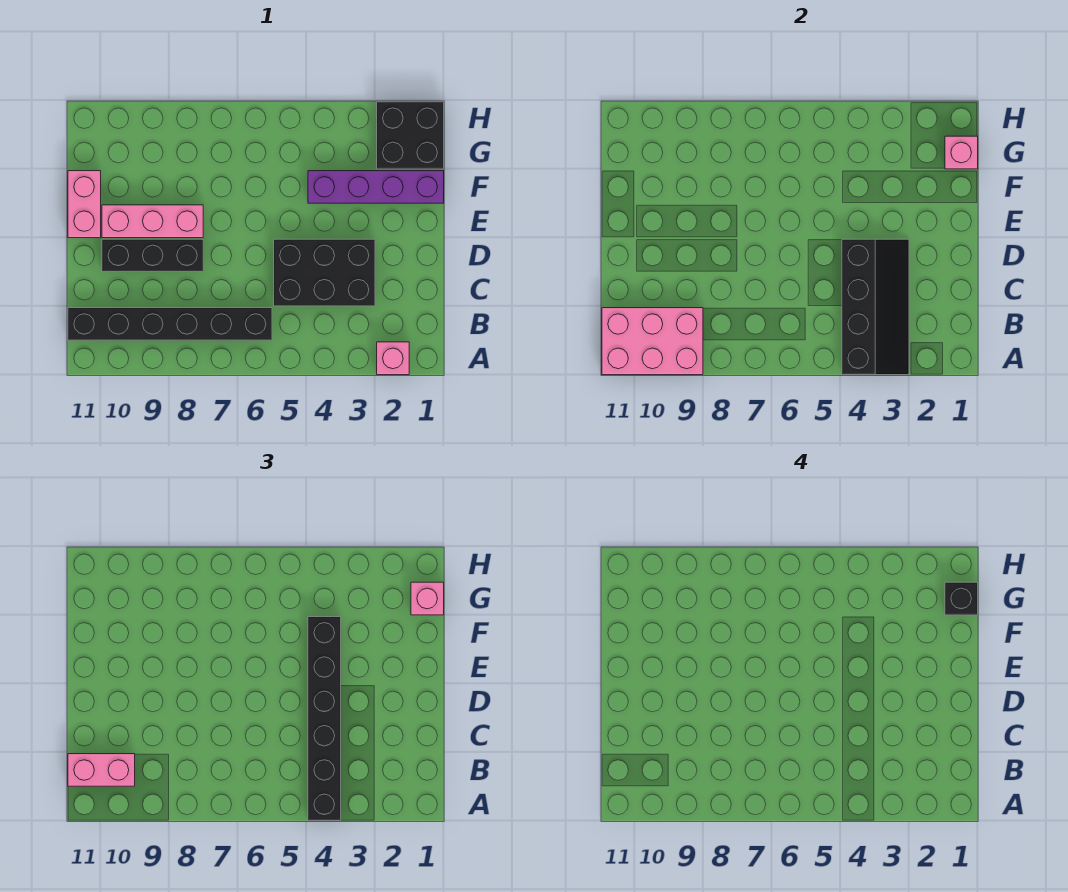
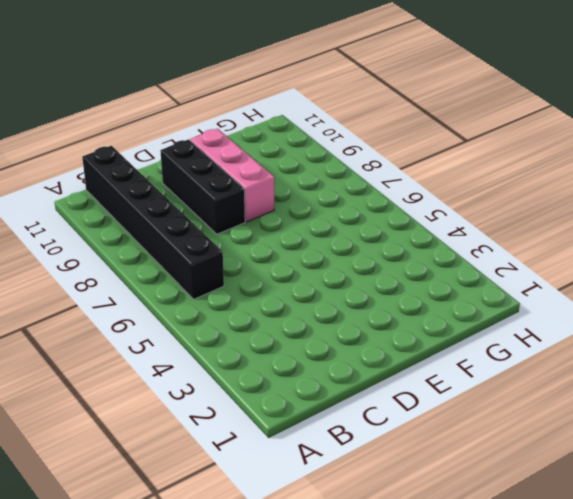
none -> pink 1x1 brick [377,342,409,375]
none -> black 2x3 brick [274,239,375,306]
none -> pink 1x2 brick [68,171,101,238]

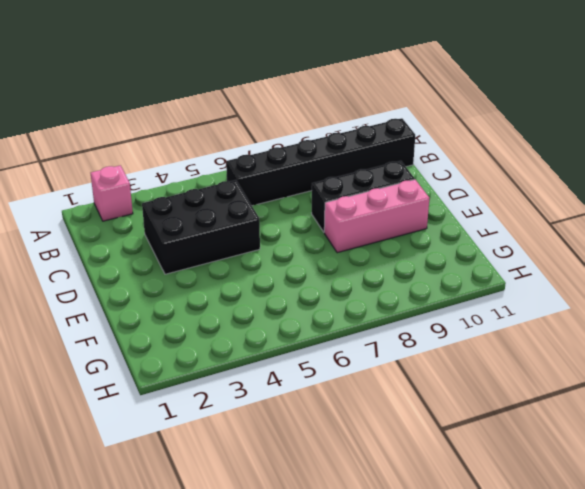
none -> pink 1x2 brick [68,171,101,238]
none -> purple 1x4 brick [308,171,444,203]
none -> black 2x2 brick [377,102,444,169]

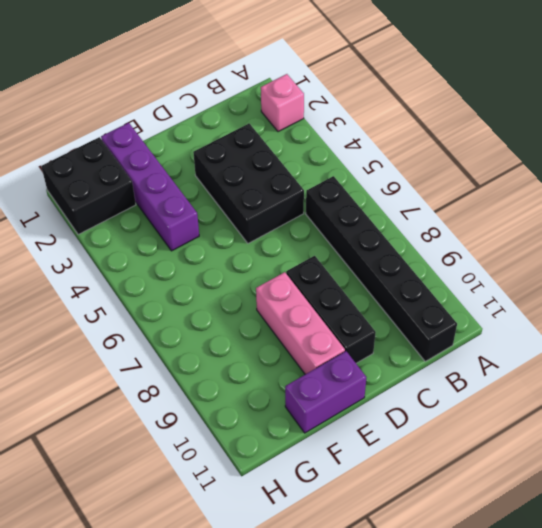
purple 1x2 brick [285,351,367,433] -> pink 1x2 brick [68,171,101,238]
none -> black 2x4 slope [842,239,909,375]
none -> pink 2x3 brick [602,308,703,375]
none -> pink 1x1 brick [945,136,978,169]

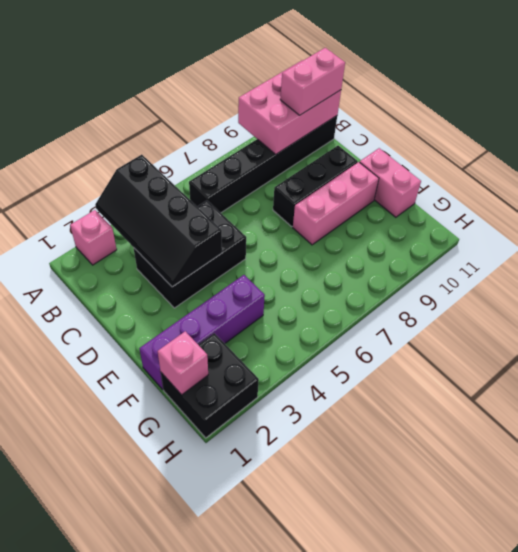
none -> black 1x6 brick [308,617,341,821]
none -> pink 1x1 brick [411,582,444,615]
none -> black 1x1 brick [945,582,978,615]

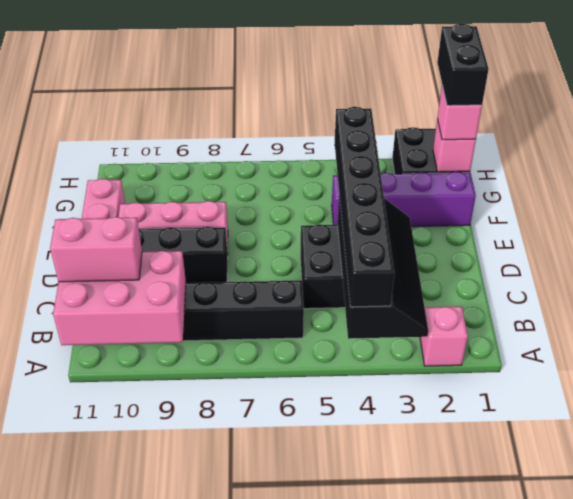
black 1x2 brick [437,24,489,106] -> black 1x1 brick [945,582,978,615]

